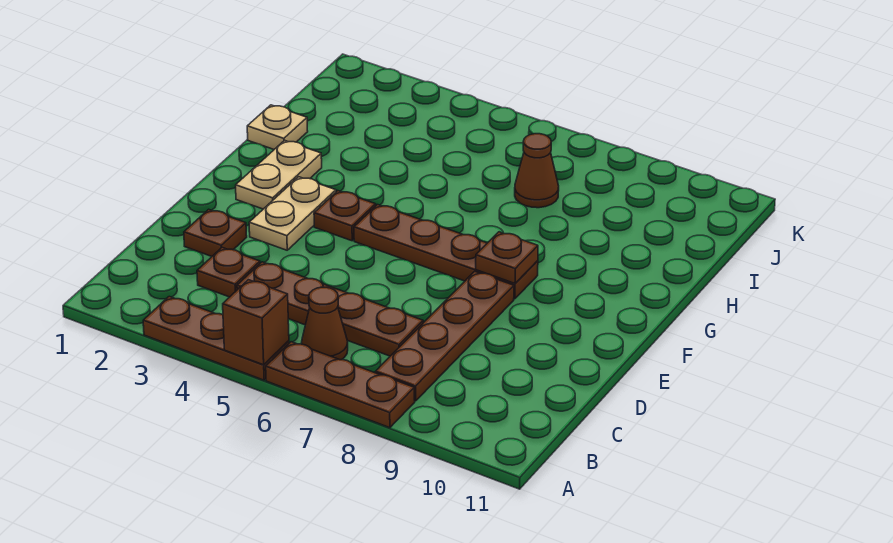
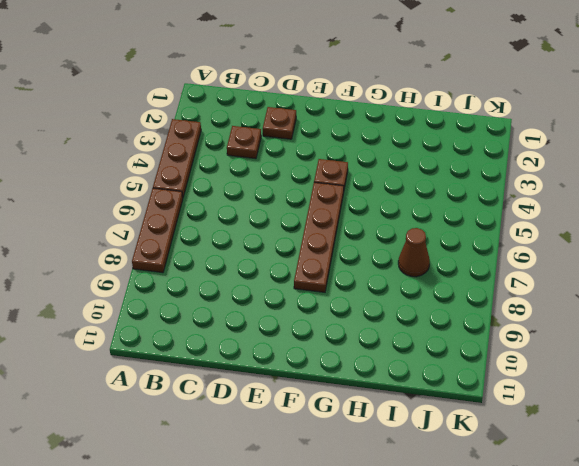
none -> brown 1x1 cone [301,287,348,360]
none -> brown 1x4 plate [375,271,514,401]
none -> brown 1x4 plate [237,262,423,356]

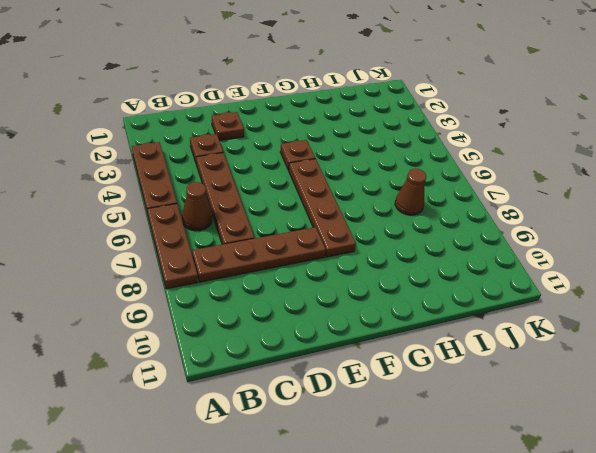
none -> tan 1x2 plate [249,177,336,250]
none -> tan 1x2 plate [236,140,322,209]
none -> tan 1x1 plate [247,105,308,149]

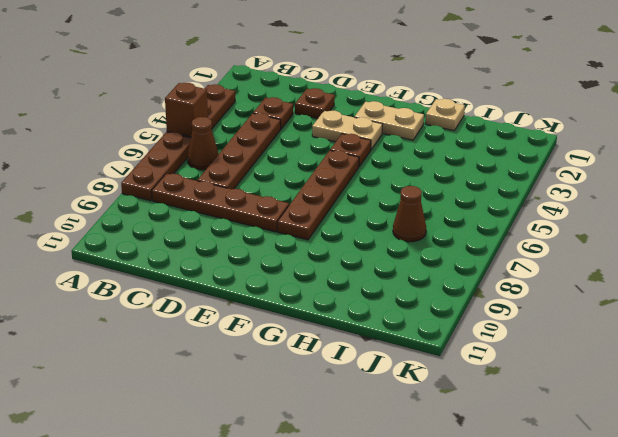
none -> brown 1x1 plate [476,232,538,283]

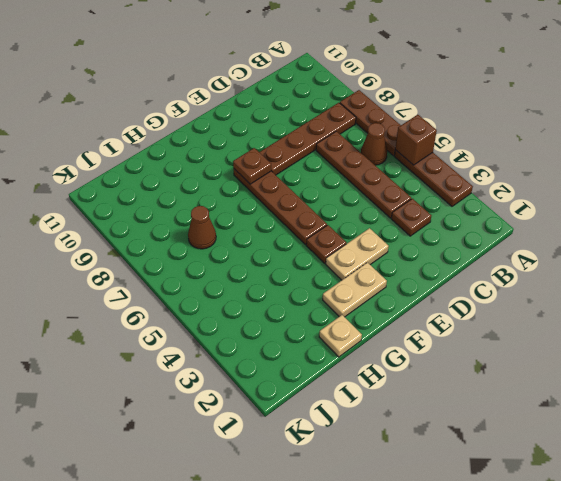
none -> brown 1x1 plate [184,209,247,256]

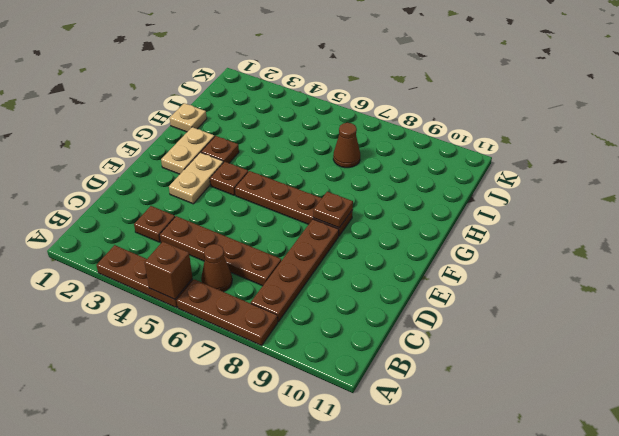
brown 1x1 plate [201,136,239,163] -> brown 1x1 plate moved to [184,209,247,256]

